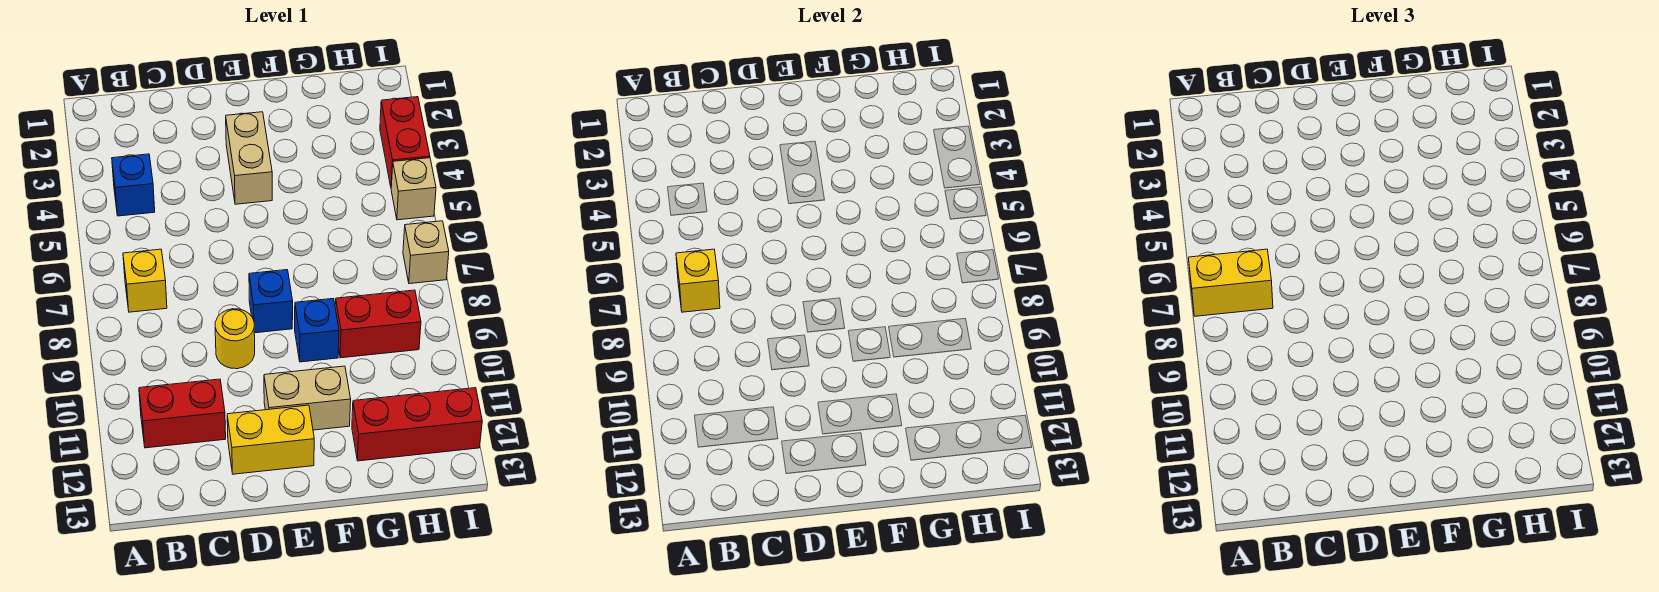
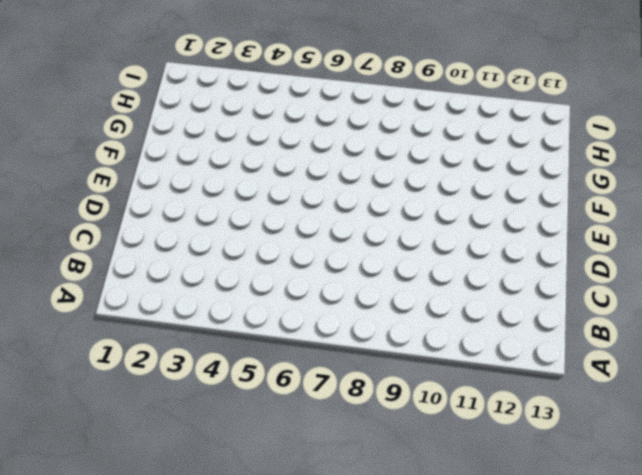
none -> blue 1x1 brick [112,154,155,216]
none -> yellow 1x1 brick [123,249,167,312]
none -> red 1x2 brick [139,379,226,448]

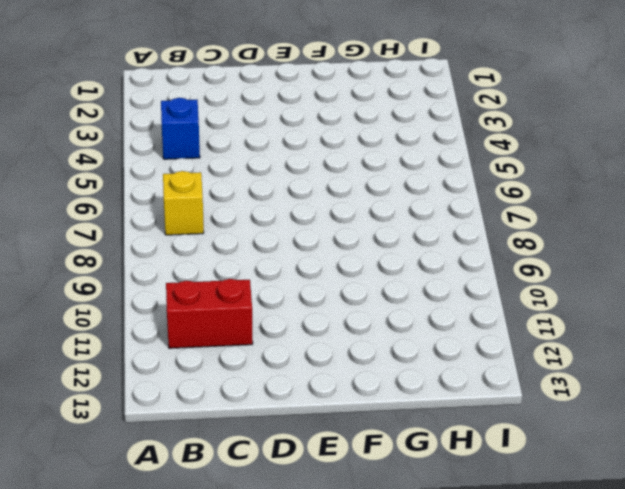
none -> yellow 1x1 round brick [215,309,255,369]
none -> yellow 1x2 brick [227,405,314,474]
none -> tan 1x2 brick [226,112,272,204]

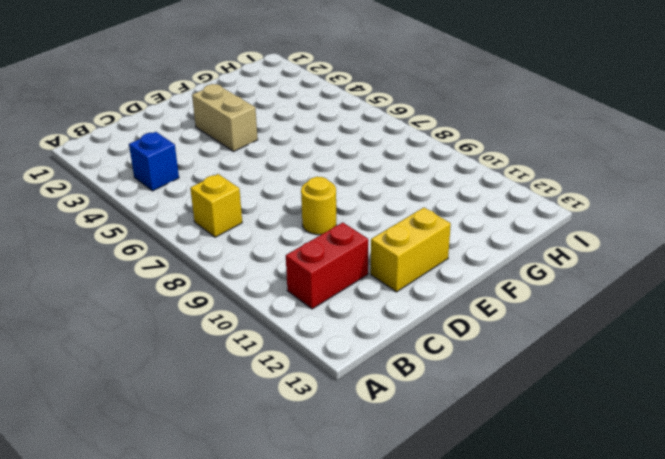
none -> blue 1x1 brick [249,270,293,333]
none -> tan 1x2 brick [264,366,351,430]
none -> blue 1x1 brick [295,299,339,362]

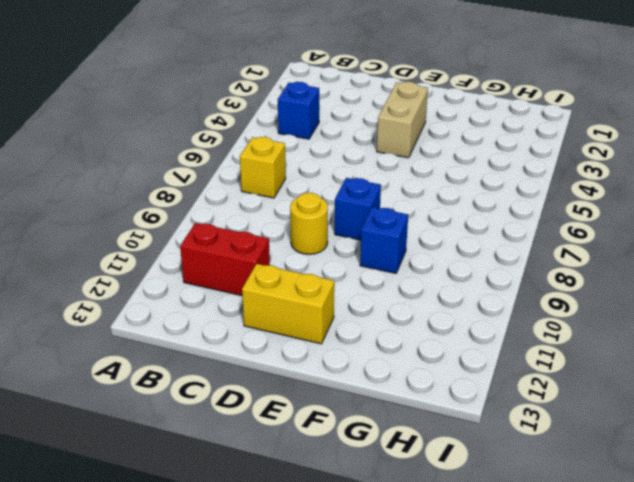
none -> tan 1x2 brick [264,366,351,430]
none -> red 1x2 brick [335,290,421,358]
none -> red 1x3 brick [352,388,482,461]

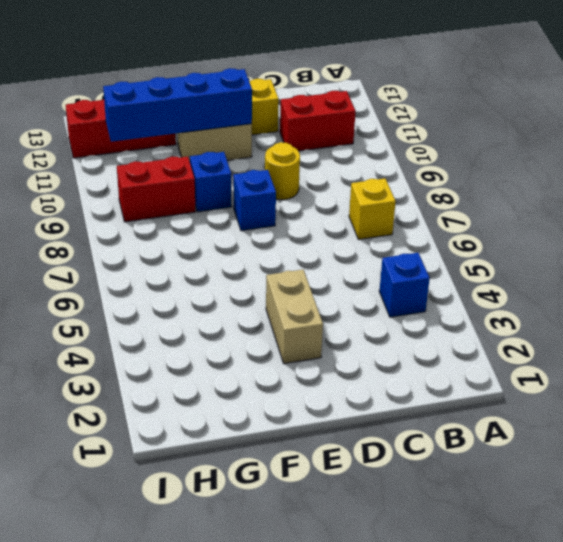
blue 1x4 brick [103,68,252,142] -> none
none -> red 1x2 brick [380,97,430,186]
none -> tan 1x1 brick [391,158,436,220]
none -> tan 1x1 brick [403,221,449,284]

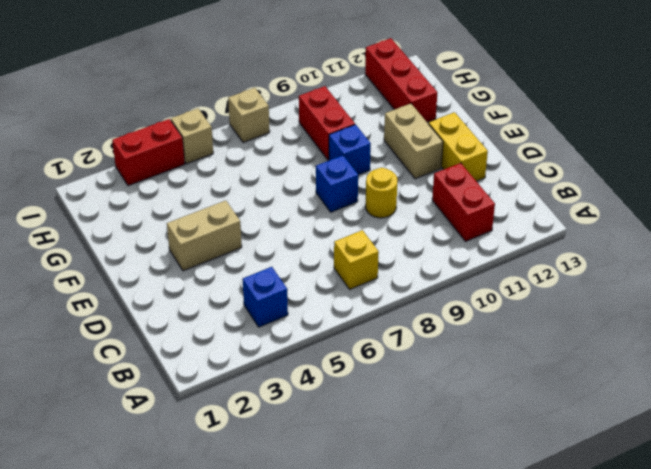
none -> yellow 1x1 brick [676,249,720,312]
none -> yellow 1x2 brick [1188,249,1273,316]

